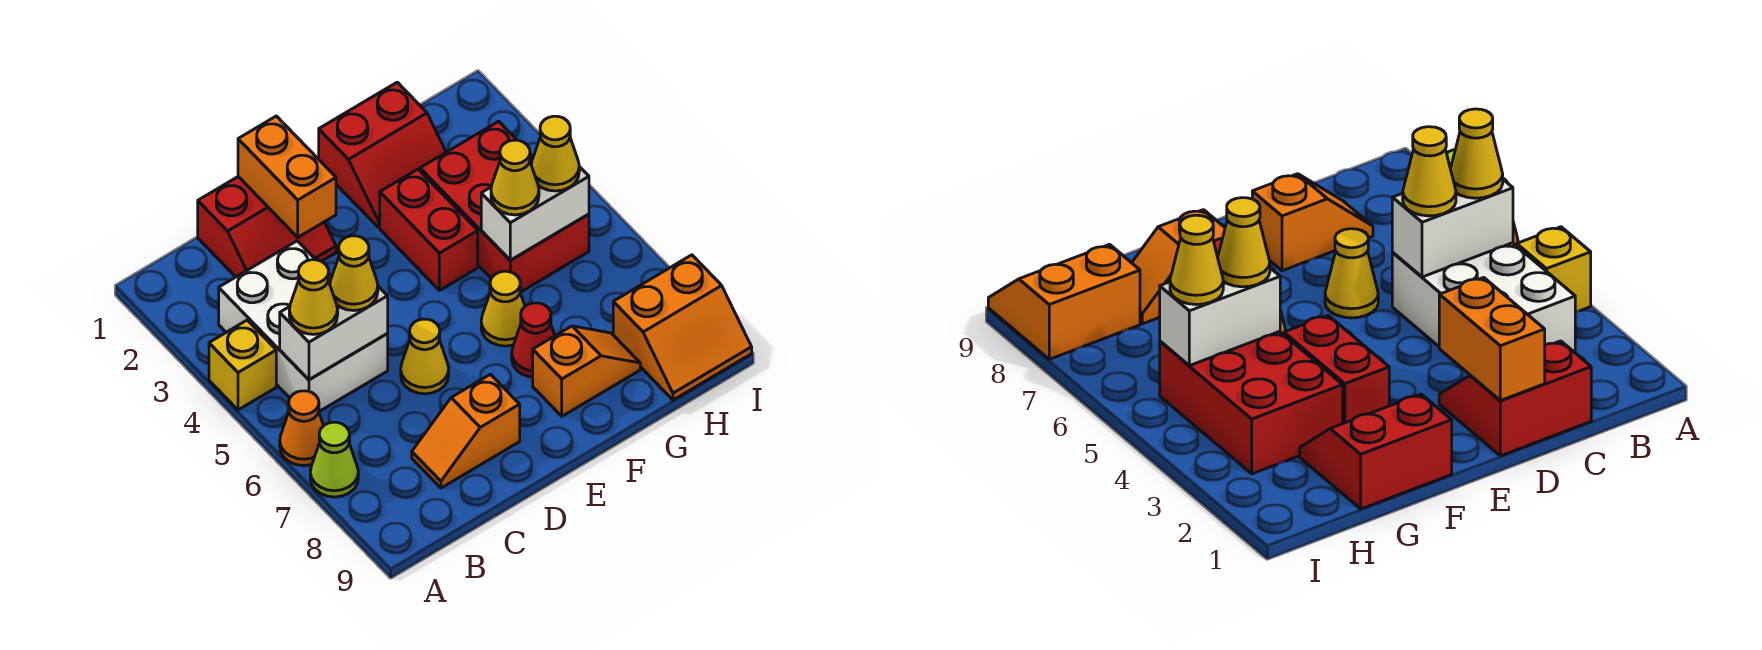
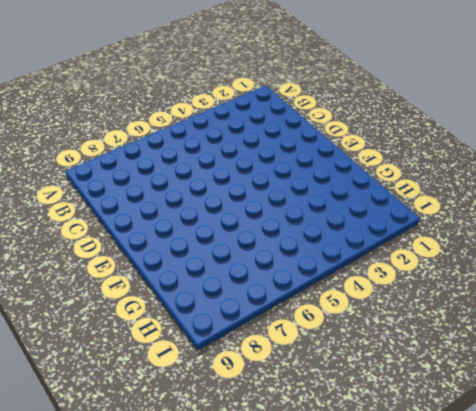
none -> yellow 1x1 brick [209,320,276,410]
none -> orange 1x1 cone [280,391,323,466]
none -> lime 1x1 cone [310,422,358,497]

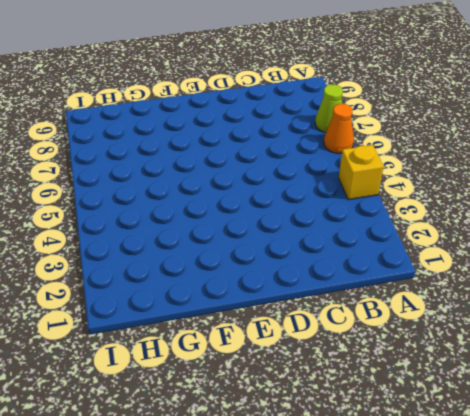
none -> white 2x3 brick [219,241,388,411]
none -> red 2x2 slope [198,177,336,277]
none -> orange 1x2 slope [412,374,520,488]

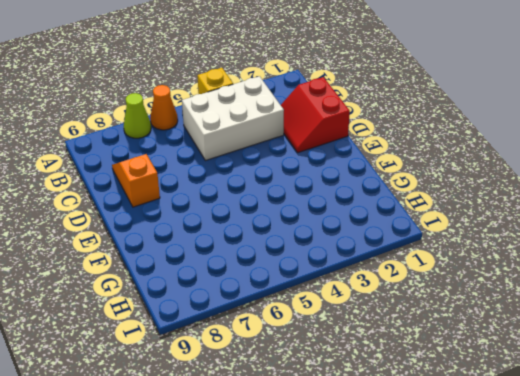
none -> yellow 1x1 cone [401,319,449,394]
none -> red 2x2 slope [319,82,446,227]
none -> red 1x2 brick [380,169,478,290]

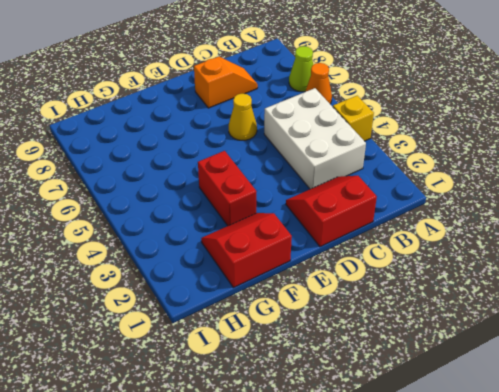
none -> yellow 1x1 cone [481,271,525,346]
none -> red 1x1 cone [512,303,555,377]
none -> orange 1x2 slope [533,326,640,416]

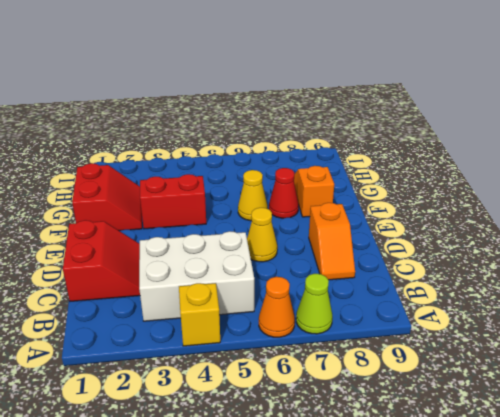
none -> red 2x3 brick [420,121,589,292]
none -> orange 2x2 slope [613,255,752,400]
none -> white 1x2 brick [280,283,388,380]

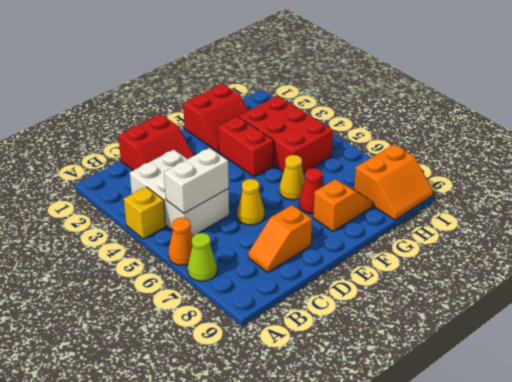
none -> orange 1x2 brick [238,116,336,237]
none -> white 1x2 brick [481,163,589,260]
none -> yellow 1x1 cone [289,260,338,334]

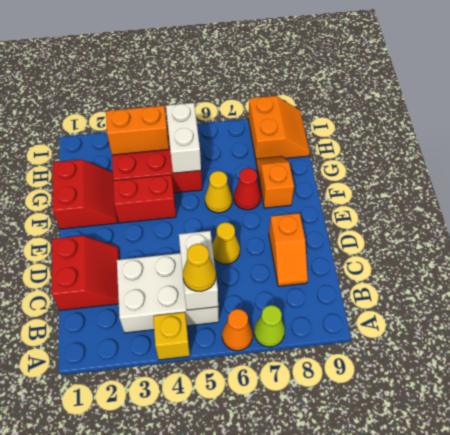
orange 1x2 brick [106,106,169,155] -> orange 1x2 brick moved to [238,116,336,237]
none -> yellow 1x1 cone [330,236,378,311]
none -> yellow 1x1 cone [491,140,539,215]
none -> yellow 1x1 cone [531,116,579,191]

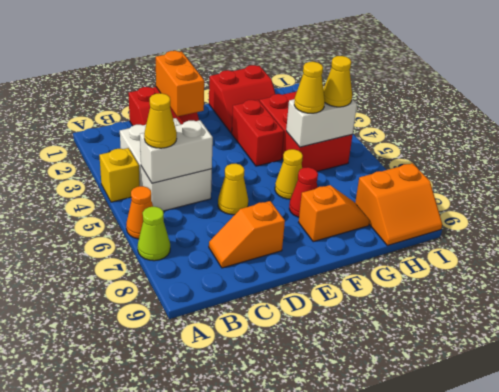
none -> yellow 1x1 cone [330,236,378,311]

